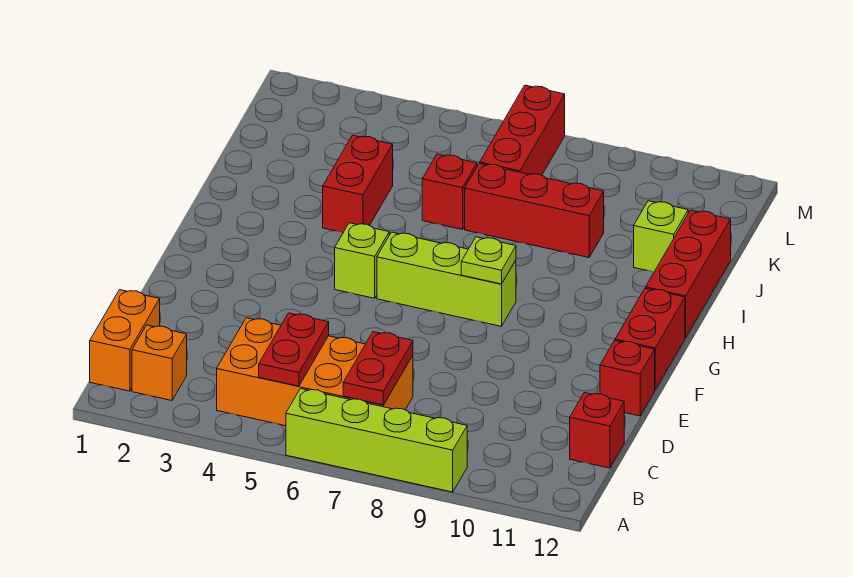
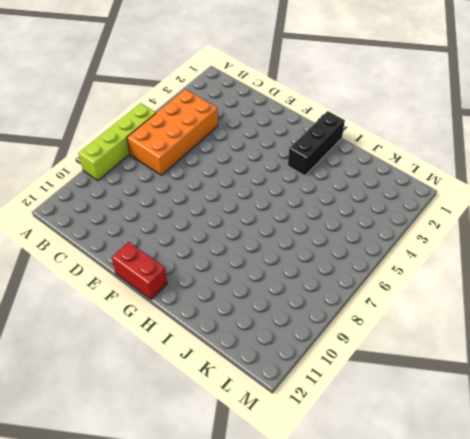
black 1x3 brick [288,111,345,176] -> none
none -> orange 1x2 brick [90,290,160,391]
none -> orange 1x1 brick [132,325,187,401]
none -> red 1x1 brick [570,393,624,468]

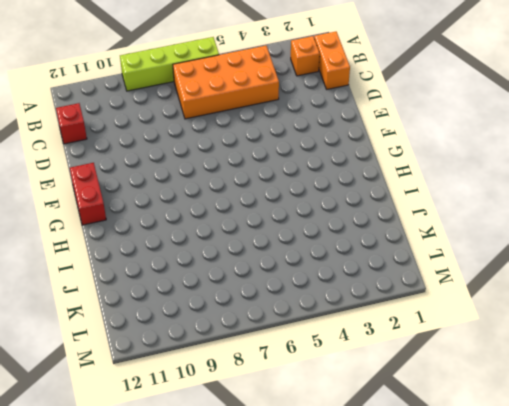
none -> red 1x1 brick [600,341,655,416]
none -> lime 1x1 brick [335,223,389,298]
none -> lime 1x3 brick [377,232,516,326]

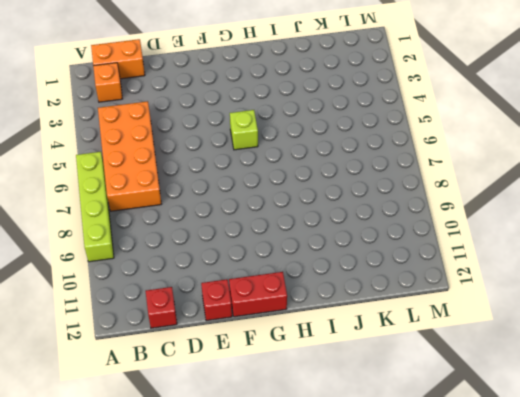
none -> lime 1x3 brick [377,232,516,326]
none -> red 1x3 brick [646,210,731,338]
none -> red 1x2 brick [323,135,393,233]

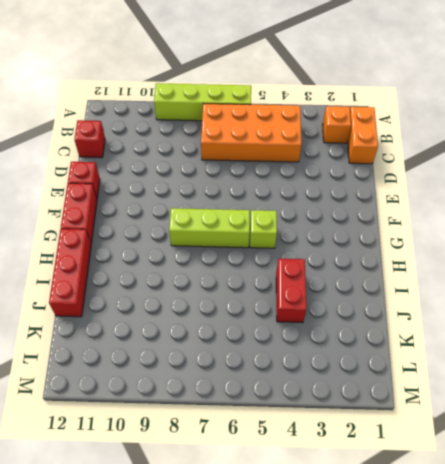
none -> red 1x1 brick [422,154,477,230]
none -> red 1x3 brick [465,163,604,258]
none -> lime 1x1 brick [634,201,688,272]

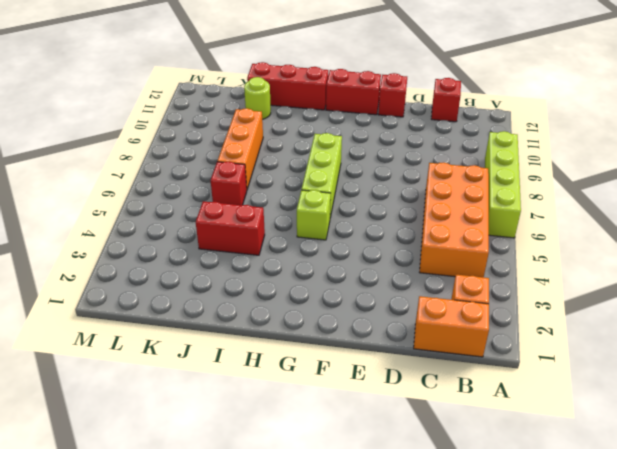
orange 1x3 brick [217,108,263,189] -> red 1x3 brick [465,163,604,258]
lime 1x1 round brick [244,77,271,119] -> lime 1x1 brick [634,201,688,272]
none -> red 1x3 brick [480,85,565,175]
none -> red 1x2 plate [259,313,329,386]
none -> red 1x2 plate [343,332,413,405]

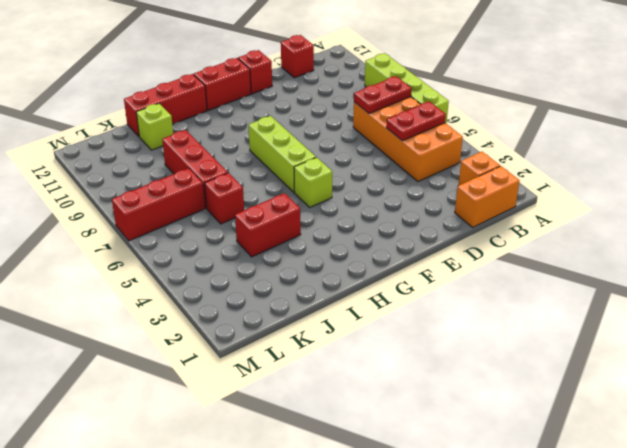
none -> lime 1x1 plate [461,237,516,284]

